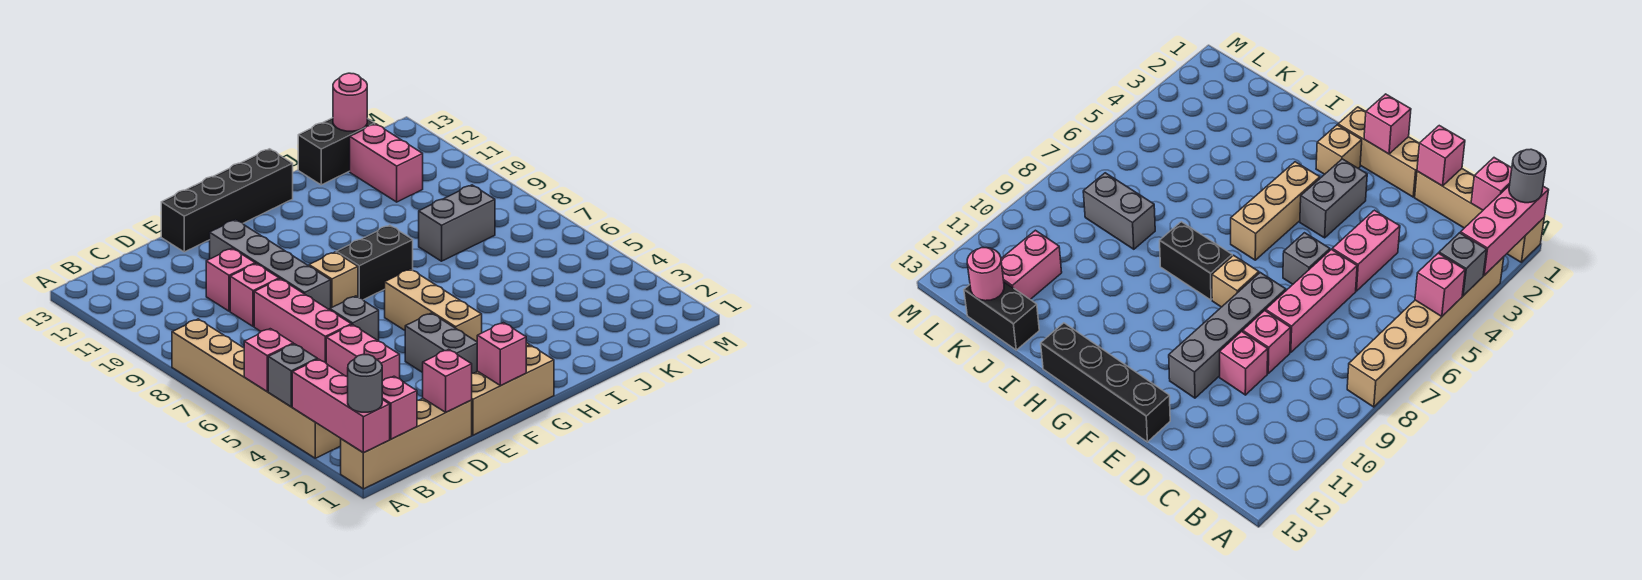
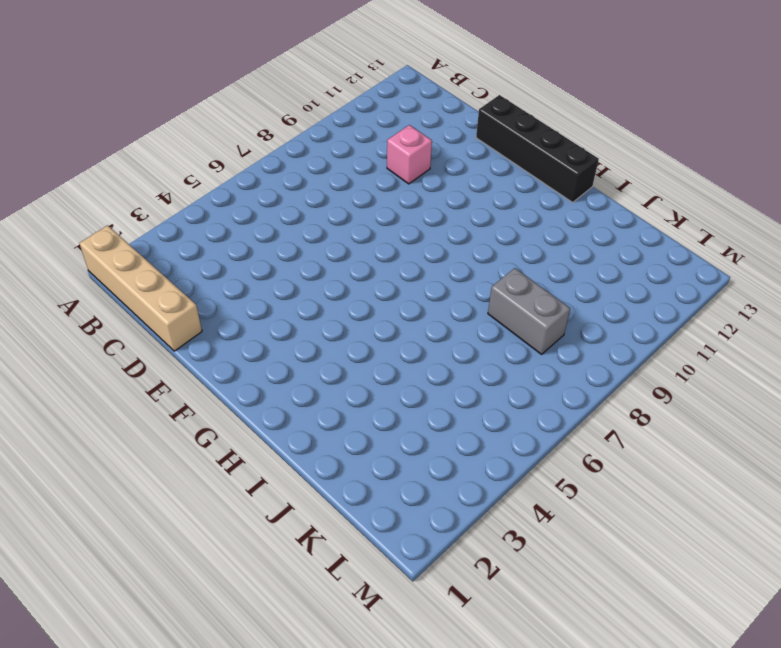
none -> tan 1x6 brick [172,319,341,458]
none -> pink 1x2 brick [326,325,400,381]
none -> pink 1x3 brick [254,279,351,363]

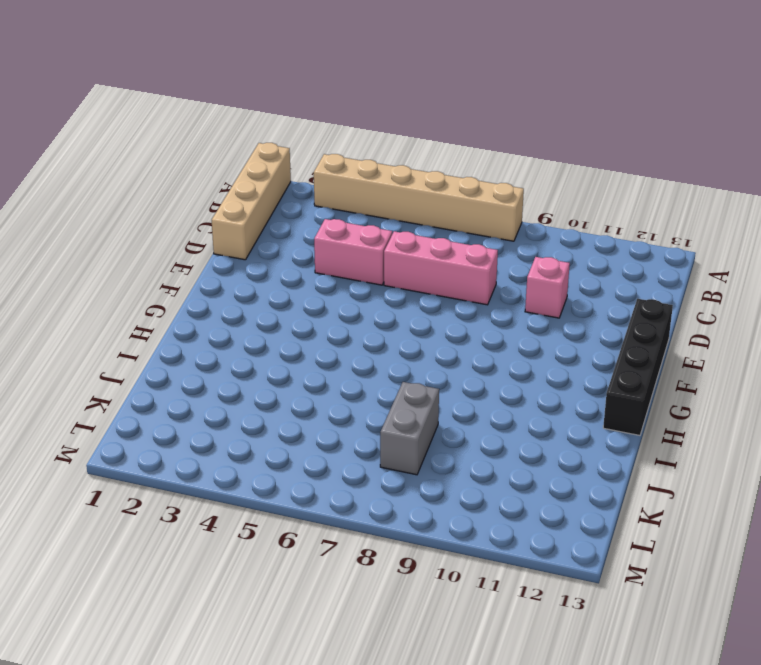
none -> pink 1x1 brick [230,264,279,327]
none -> tan 1x3 brick [472,346,554,435]
none -> grey 1x1 brick [330,296,379,341]

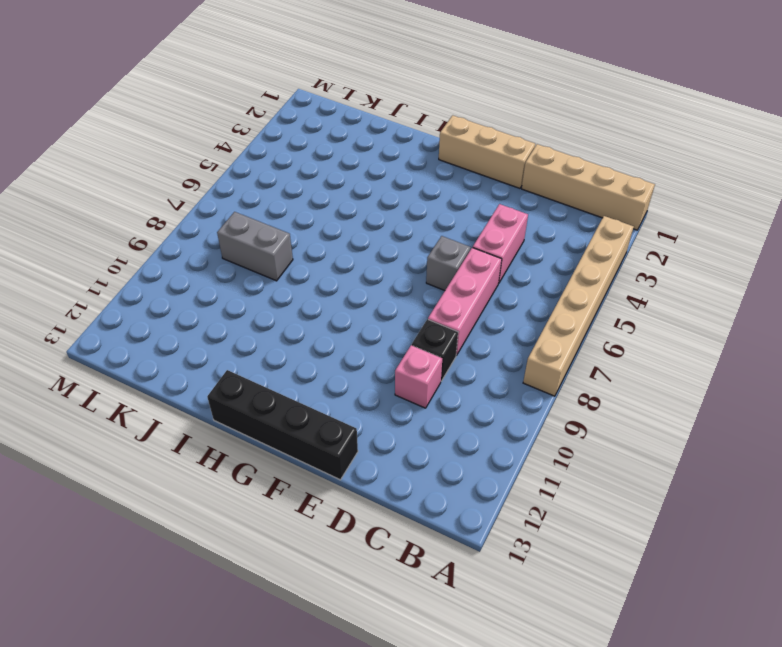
black 1x1 brick [412,319,458,381] -> pink 1x1 brick [230,264,279,327]
none -> grey 1x4 brick [210,220,331,310]
none -> grey 1x2 brick [405,313,477,373]
none -> tan 1x1 brick [309,252,358,308]

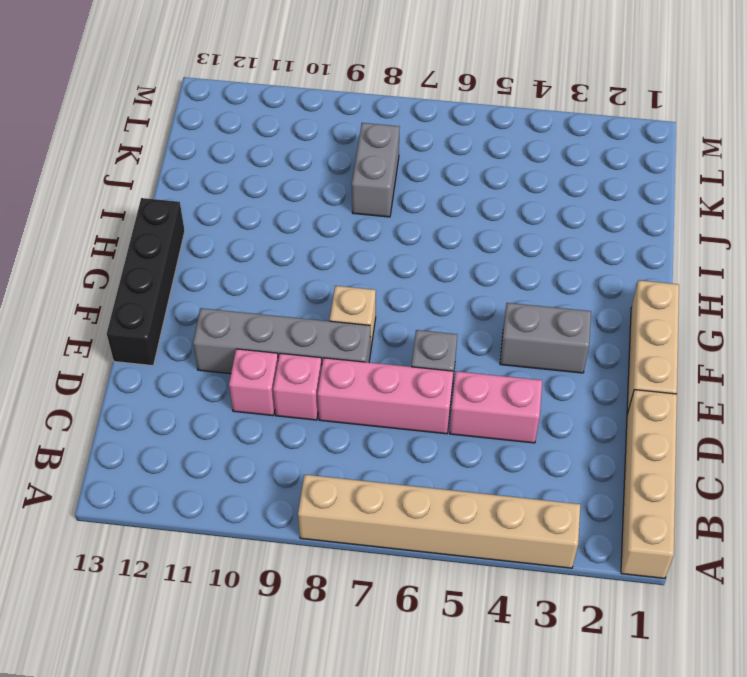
none -> tan 1x1 brick [1316,125,1362,174]
none -> tan 1x3 brick [385,269,482,342]
none -> black 1x2 brick [336,225,413,300]

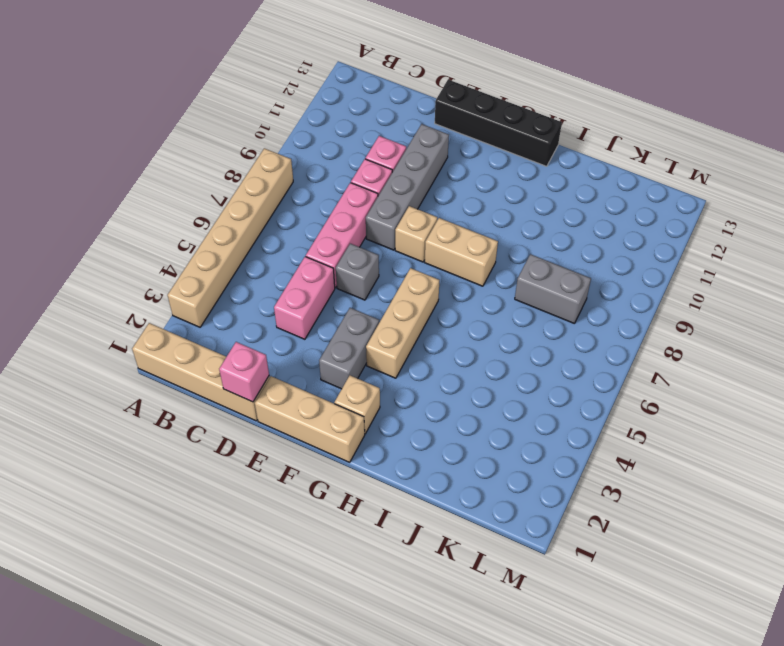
tan 1x2 brick [425,218,498,286] -> black 1x2 brick [336,225,413,300]
none -> black 1x2 brick [298,118,375,185]
none -> pink 1x2 brick [350,124,423,202]
none -> pink 1x3 brick [292,359,390,453]

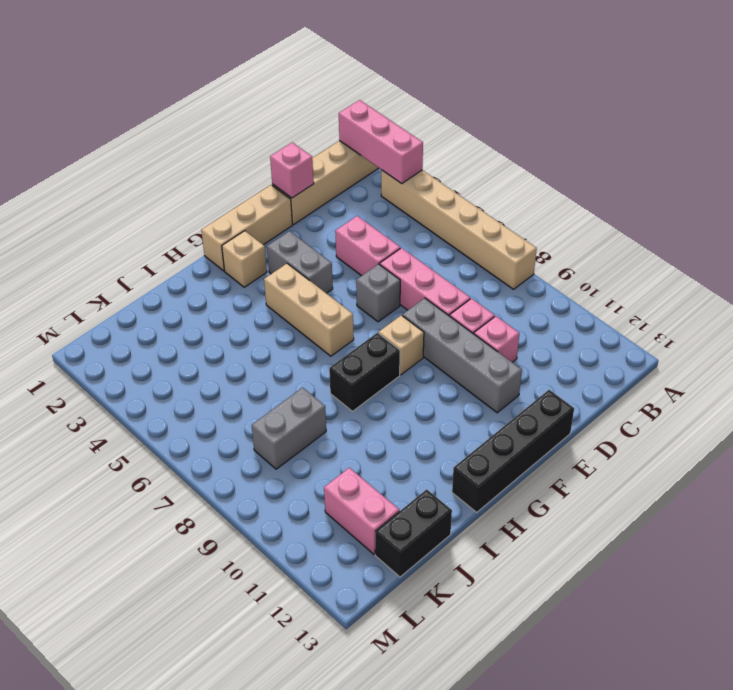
none -> grey 1x1 brick [268,344,317,407]
none -> pink 1x1 brick [244,329,293,391]
none -> pink 1x1 brick [382,376,417,439]

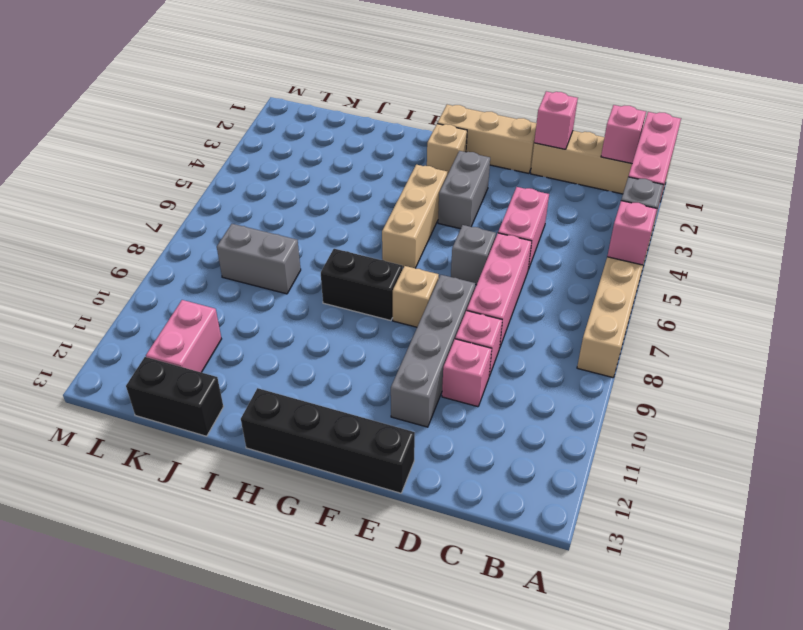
none -> pink 1x1 brick [477,323,526,385]
none -> pink 1x1 round brick [333,73,367,131]
none -> grey 1x1 round brick [348,355,382,412]

